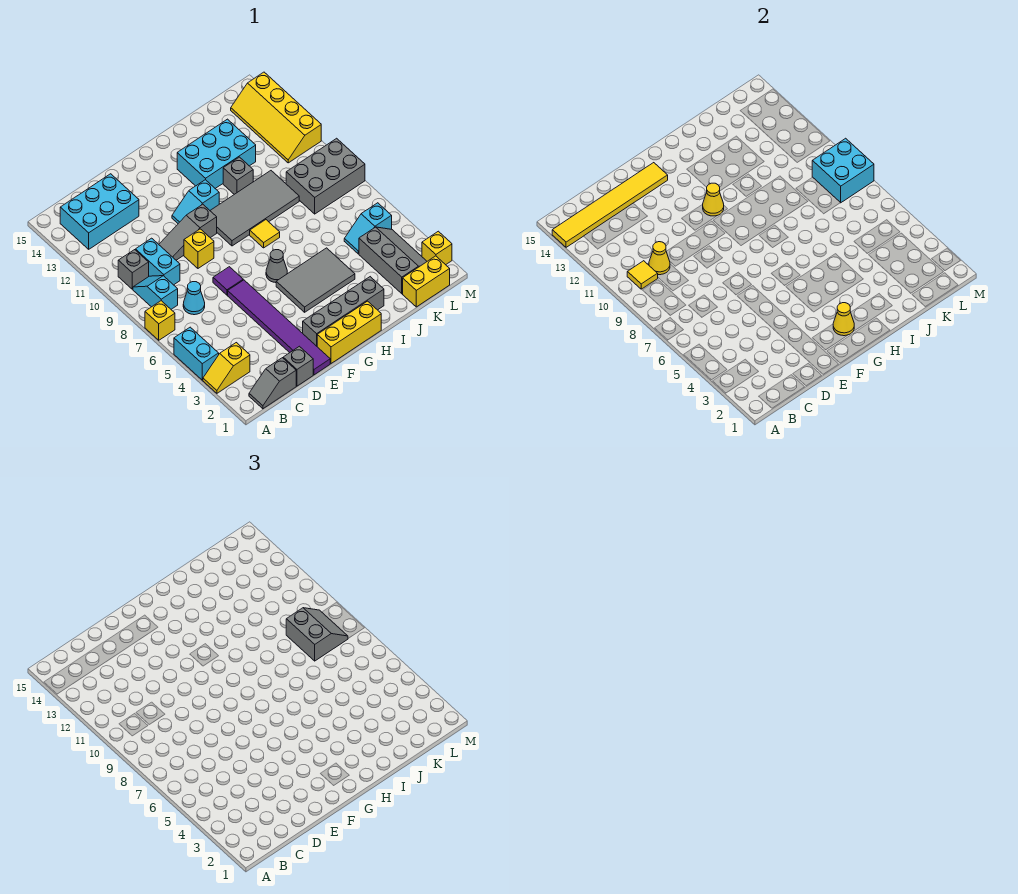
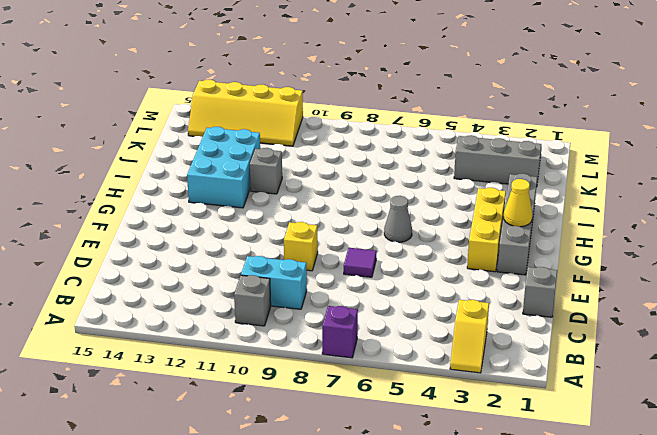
purple 1x1 brick [322,306,358,358] -> yellow 1x1 brick [145,301,175,340]
yellow 1x3 brick [467,188,506,272] -> yellow 1x3 brick moved to [317,301,381,363]
none -> cyan 1x2 brick [174,327,219,380]
none -> grey 1x2 slope [249,358,296,409]
none -> cyan 1x2 slope [133,276,178,309]
none -> cyan 2x3 brick [60,174,139,249]

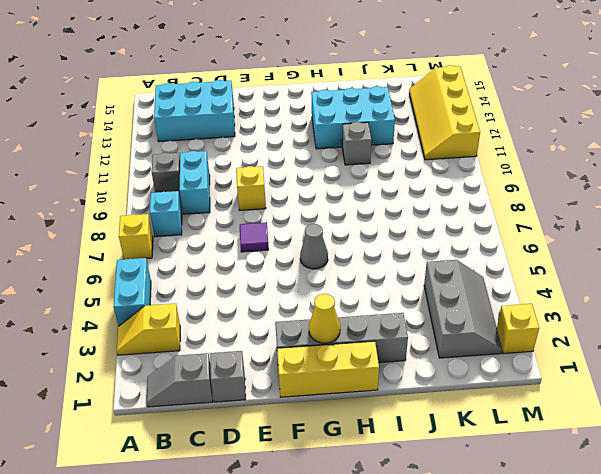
none -> cyan 1x1 cone [183,282,205,315]
none -> grey 1x3 slope [159,204,217,260]
none -> purple 1x6 tile [228,280,330,375]
none -> cyan 1x2 slope [172,180,219,223]

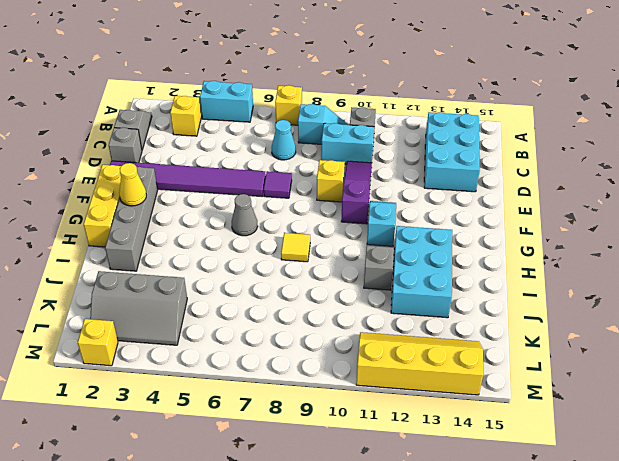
purple 1x3 slope [341,161,372,224] -> grey 1x3 slope [159,204,217,260]
none -> grey 2x3 tile [276,248,355,312]
none -> grey 2x4 tile [210,171,299,246]
none -> yellow 1x2 brick [403,256,450,307]
none -> cyan 1x2 slope [344,203,392,254]

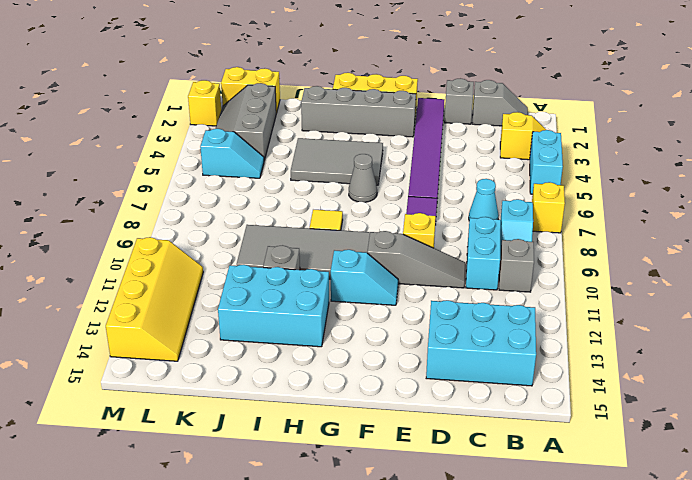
none -> grey 2x3 brick [286,138,365,214]
none -> yellow 1x6 tile [552,163,668,247]
none -> yellow 1x1 tile [627,261,658,289]
none -> yellow 1x1 cone [649,242,670,275]

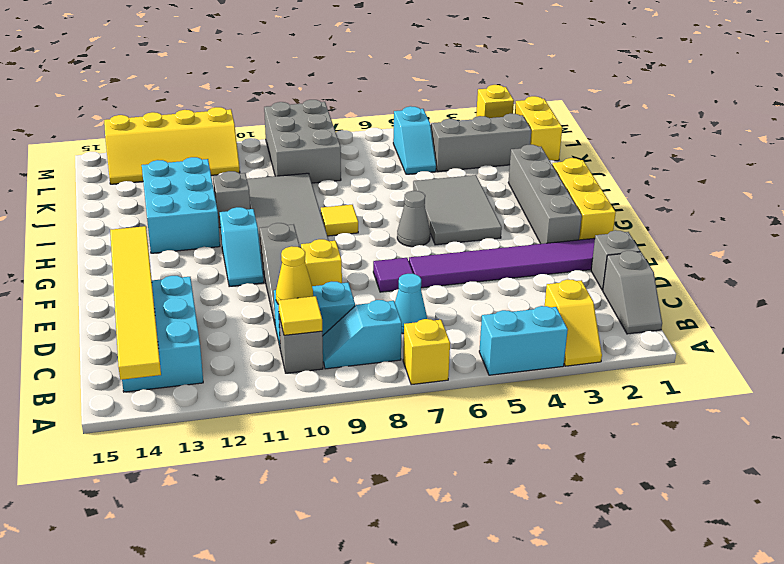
none -> yellow 1x1 cone [833,303,854,336]
none -> yellow 1x1 cone [703,183,724,216]
none -> cyan 2x2 brick [812,138,874,203]
none -> grey 2x2 slope [286,608,348,661]

